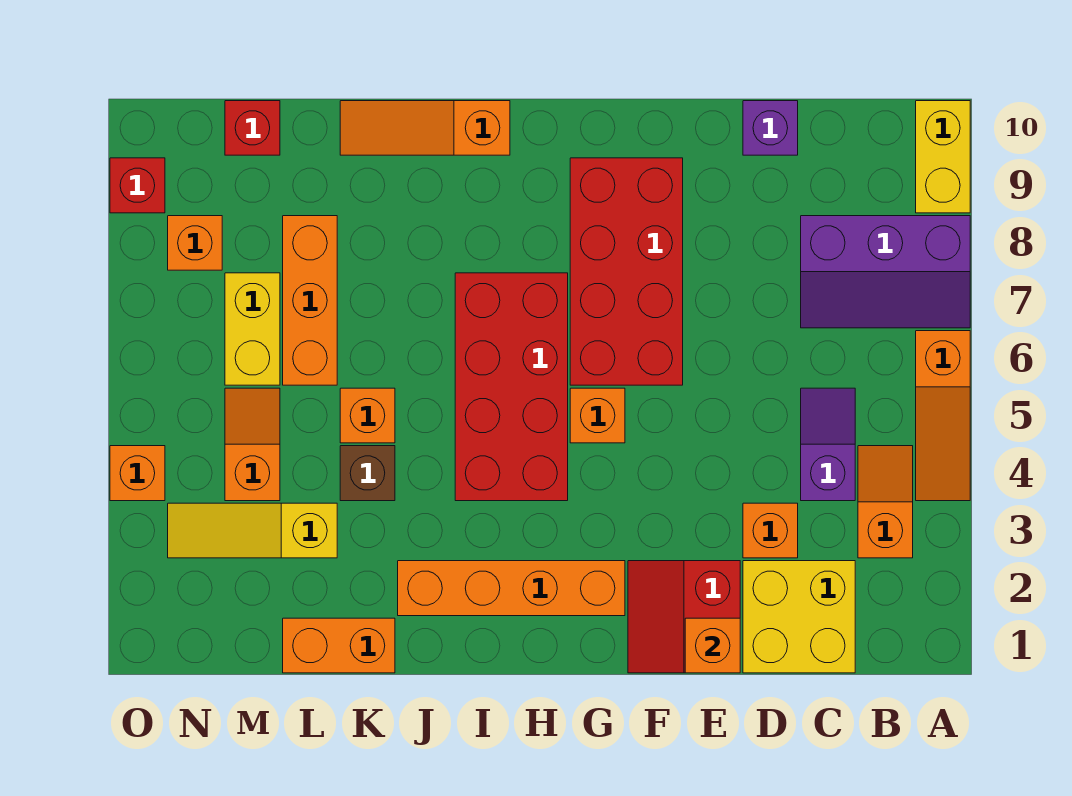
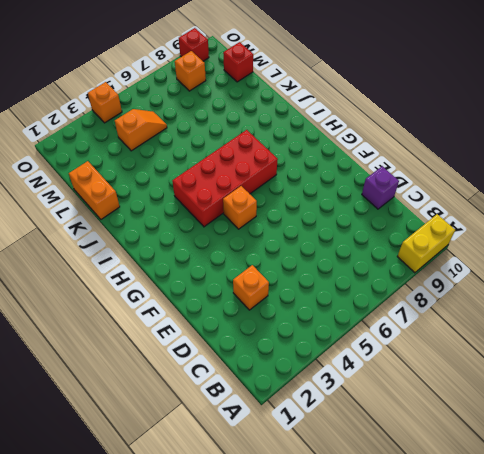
none -> orange 1x3 slope [916,331,970,501]
none -> purple 2x3 slope [801,216,970,328]
none -> orange 1x2 slope [858,446,913,558]

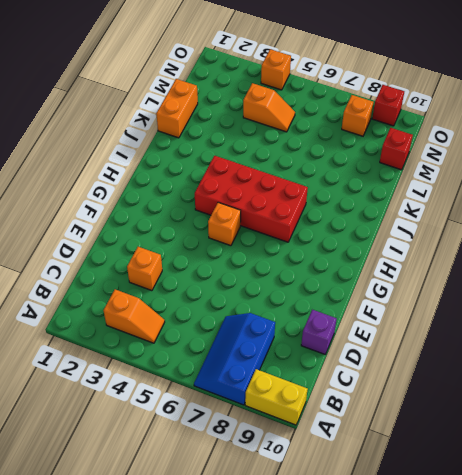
blue 2x3 slope [194,313,275,405] -> purple 2x3 slope [801,216,970,328]
none -> orange 1x3 slope [916,331,970,501]
none -> yellow 2x2 brick [743,561,855,673]
none -> purple 1x2 slope [801,388,855,501]

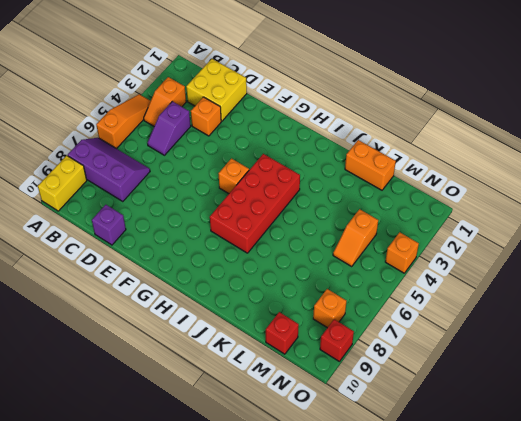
none -> red 2x2 slope [628,561,740,673]
none -> red 2x4 brick [570,158,683,385]
none -> orange 1x4 brick [398,561,625,616]

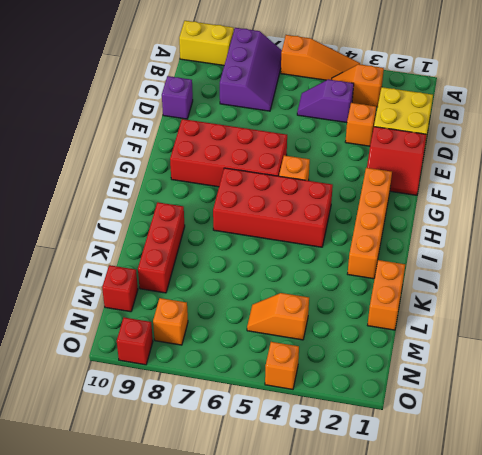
red 1x3 brick [138,202,185,293] -> none
none -> orange 1x3 slope [340,101,510,155]
none -> brown 1x1 brick [340,446,395,501]
none -> orange 1x1 brick [340,388,395,443]

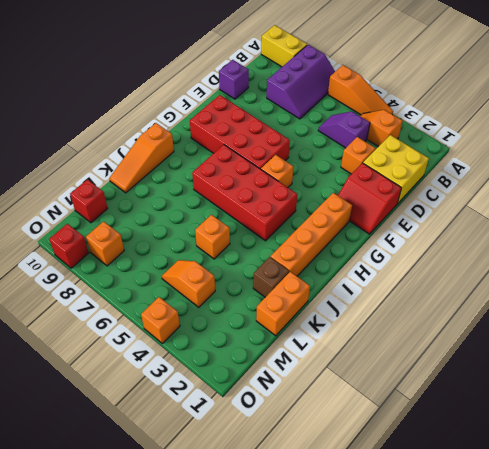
brown 1x1 brick [253,257,289,297] -> brown 1x1 brick moved to [340,446,395,501]
none -> yellow 1x3 slope [168,503,337,558]
none -> orange 1x3 brick [283,216,337,385]
none -> yellow 1x2 brick [225,273,280,385]

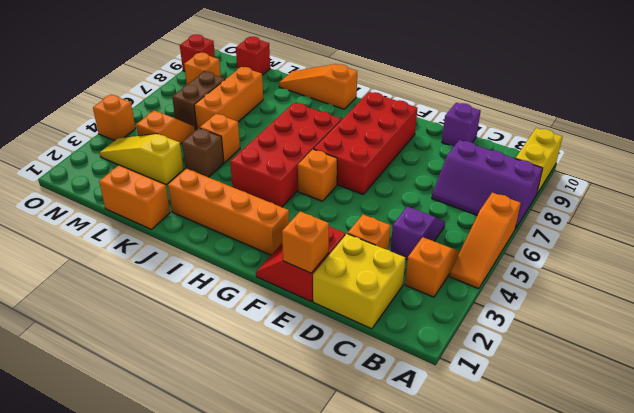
brown 1x2 brick [172,71,225,131] -> yellow 1x2 brick [225,273,280,385]

